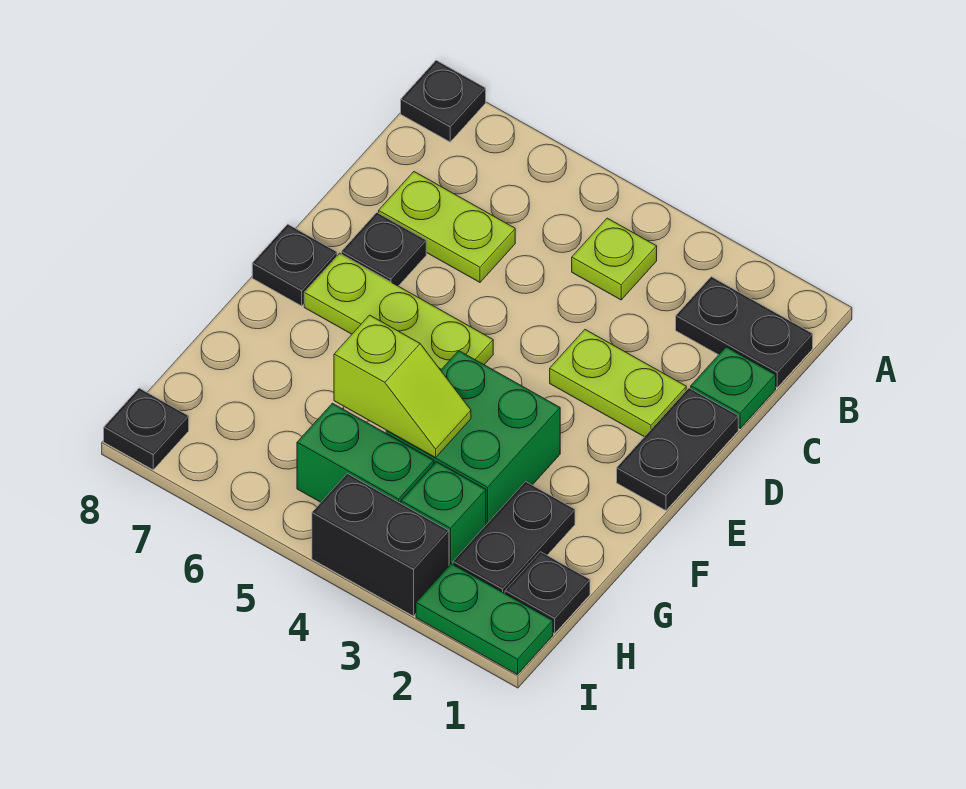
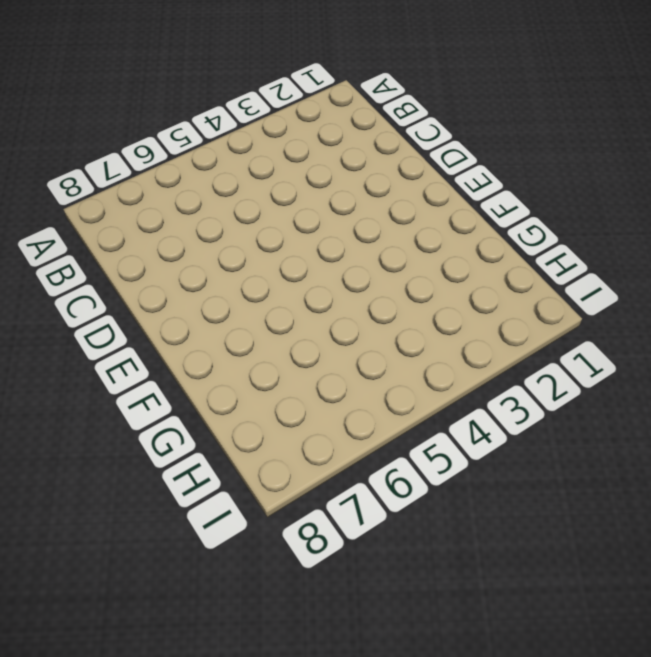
none -> black 1x1 plate [401,60,486,142]
none -> black 1x2 plate [676,277,813,387]
none -> lime 1x1 plate [572,218,657,300]

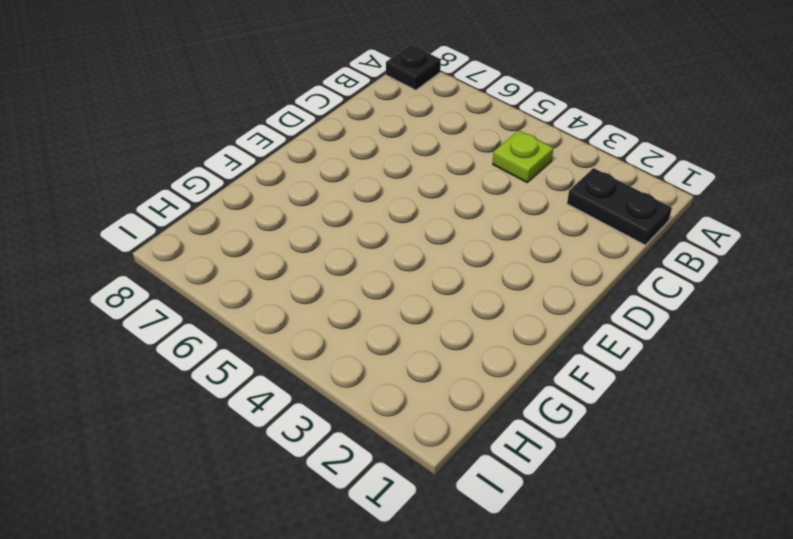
none -> green 1x1 plate [691,347,776,428]
none -> lime 1x2 plate [379,172,515,282]
none -> black 1x2 plate [617,388,738,511]

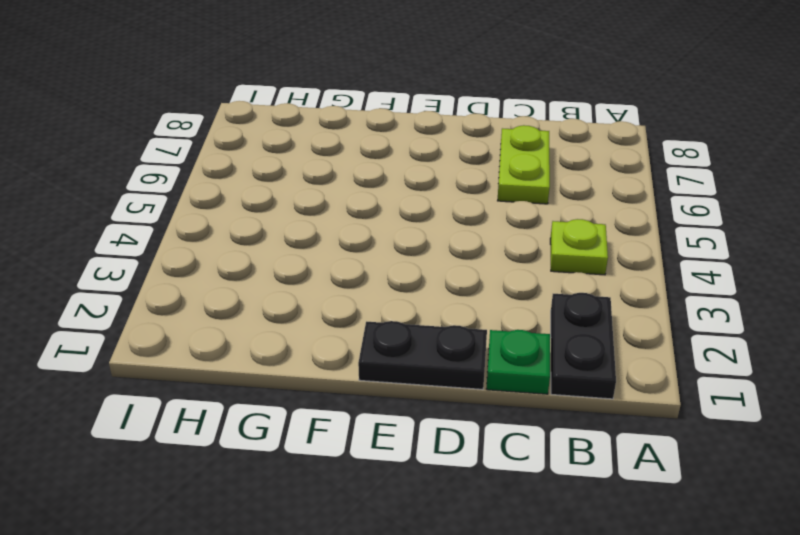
none -> black 1x1 plate [401,60,486,142]
none -> lime 1x2 plate [550,330,686,437]
none -> black 1x1 plate [341,213,426,286]

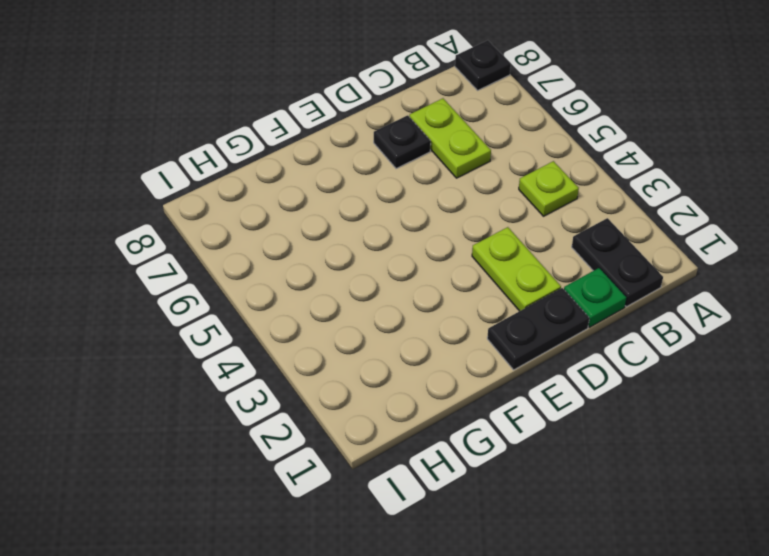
none -> lime 1x3 plate [304,253,493,370]
none -> black 1x1 plate [252,224,337,306]
none -> green 2x2 brick [386,351,560,525]

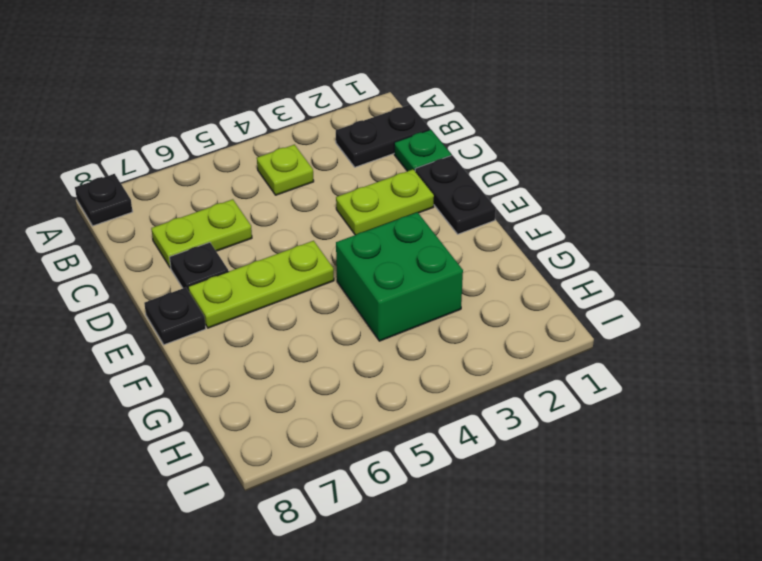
none -> black 1x2 plate [453,482,575,593]
none -> black 1x1 plate [505,552,590,633]
none -> green 1x1 brick [401,462,486,565]

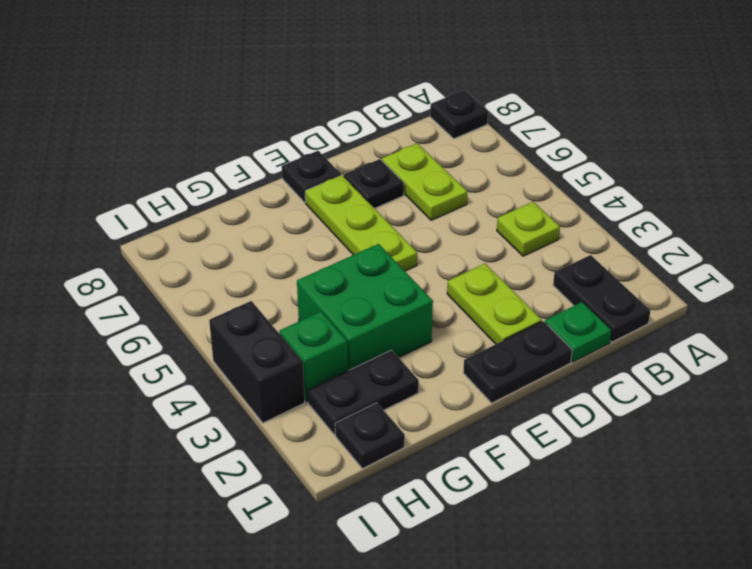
none -> green 1x2 brick [297,403,434,503]
none -> green 1x2 plate [416,564,553,675]
none -> black 1x1 plate [104,388,189,470]

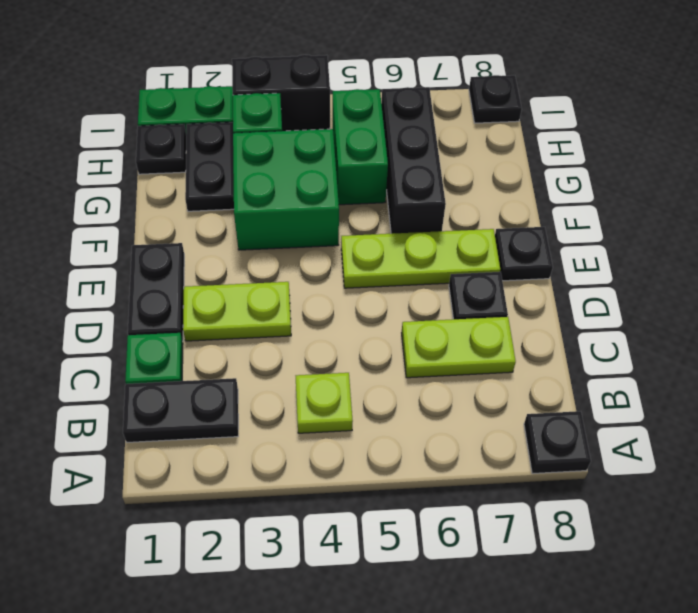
black 1x3 brick [381,87,446,234] -> none
green 1x2 brick [333,89,388,205] -> green 1x2 brick turned to [297,403,434,503]
none -> lime 1x2 slope [334,315,471,458]

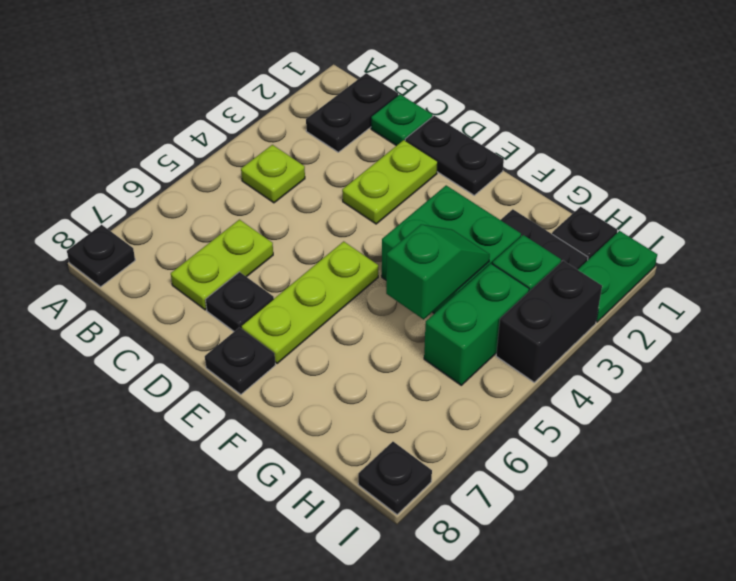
green 1x2 slope [386,224,490,319] -> lime 1x2 slope [334,315,471,458]

